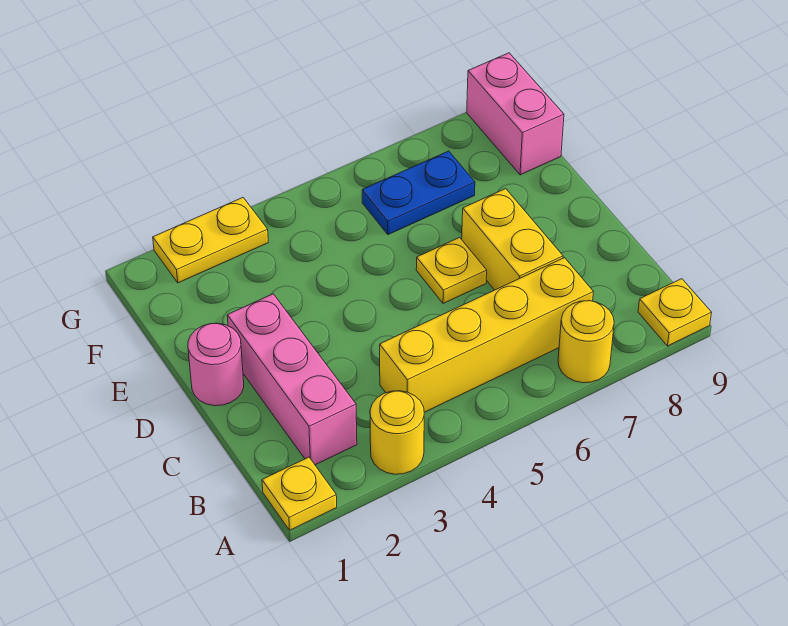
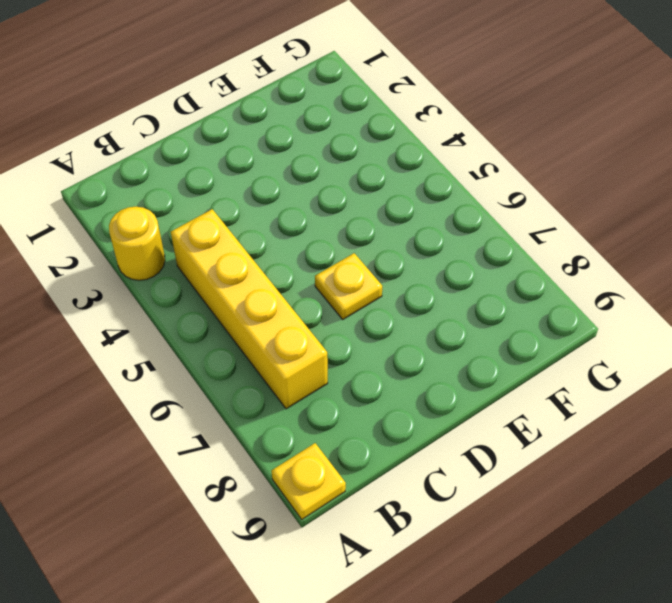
none -> yellow 1x1 plate [262,457,337,530]
none -> yellow 1x1 round brick [558,301,614,383]
none -> pink 1x3 brick [227,294,357,465]

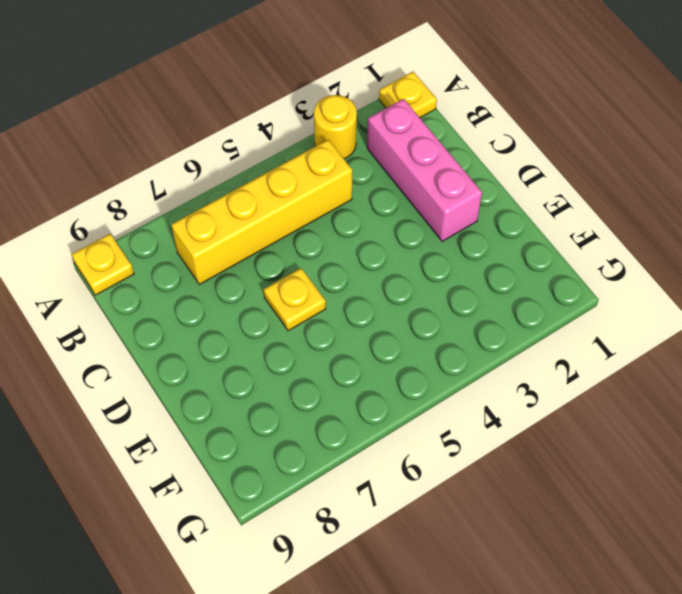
none -> yellow 1x1 round brick [558,301,614,383]
none -> yellow 1x2 brick [462,189,563,290]
none -> pink 1x1 round brick [188,323,244,406]

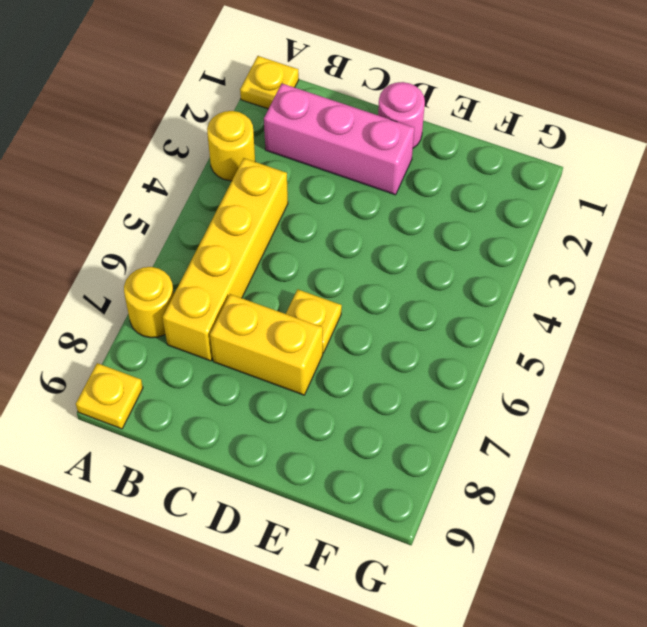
none -> blue 1x2 plate [362,151,475,235]
none -> pink 1x2 brick [467,53,564,175]
none -> yellow 1x2 plate [153,198,268,283]

